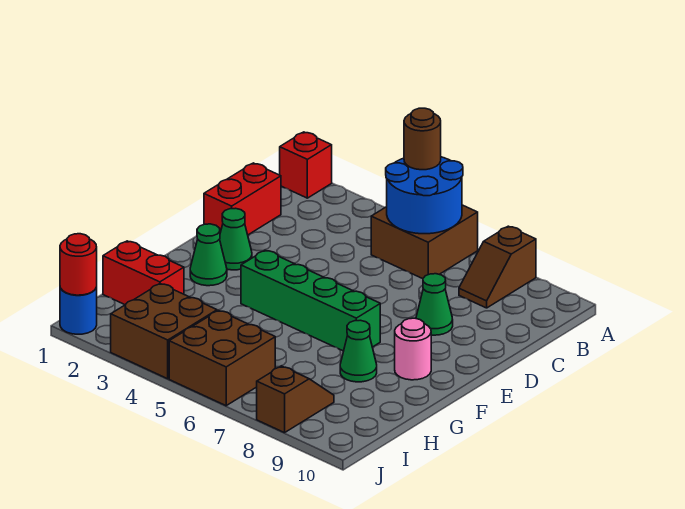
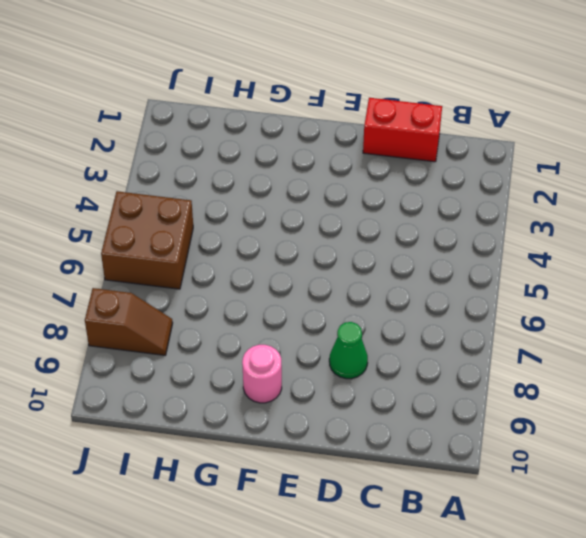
none -> red 1x1 brick [280,132,332,198]
none -> brown 2x2 brick [371,205,478,279]
none -> brown 1x2 slope [459,226,536,308]

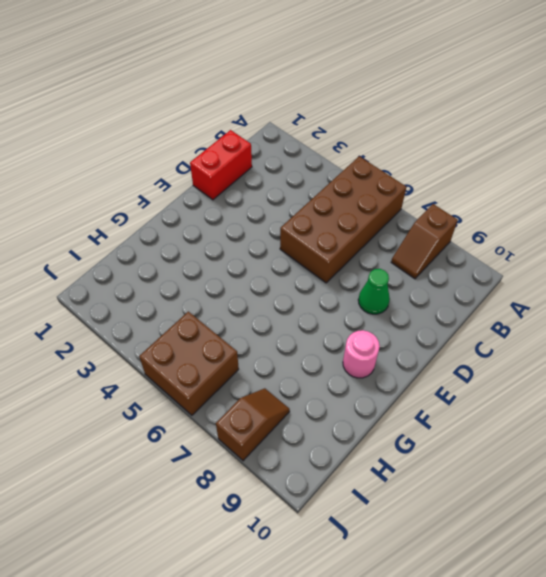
brown 2x4 brick [280,156,406,283] -> brown 2x2 brick [371,205,478,279]
none -> red 1x1 brick [280,132,332,198]
none -> green 1x1 cone [220,208,252,270]
none -> green 1x1 cone [190,224,227,286]

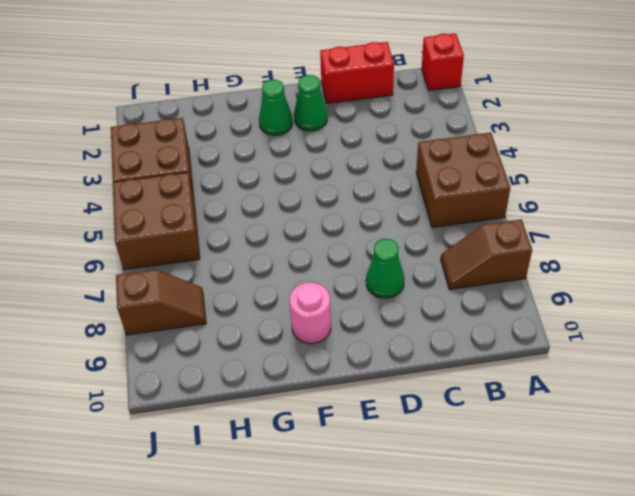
none -> green 1x4 brick [241,250,380,351]
none -> green 1x1 cone [340,320,377,382]
none -> red 1x2 brick [103,241,184,305]

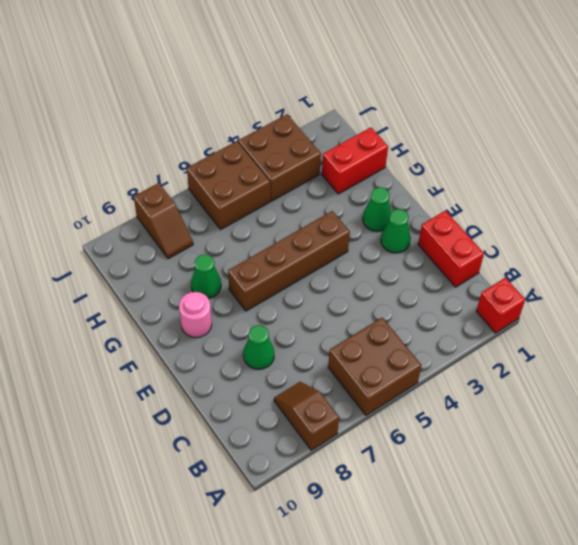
brown 1x4 brick [228,211,350,311] -> green 1x4 brick [241,250,380,351]
none -> blue 1x1 round brick [60,287,97,334]
none -> blue 2x2 round brick [386,157,463,234]
none -> red 1x1 round brick [60,234,97,295]

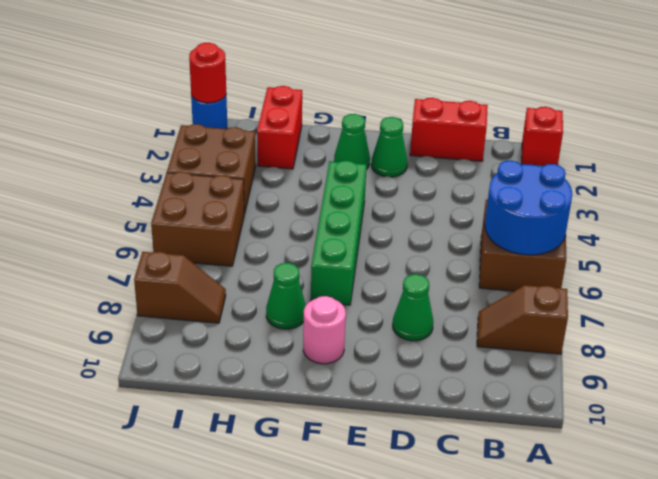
none -> brown 1x1 round brick [404,108,441,170]

